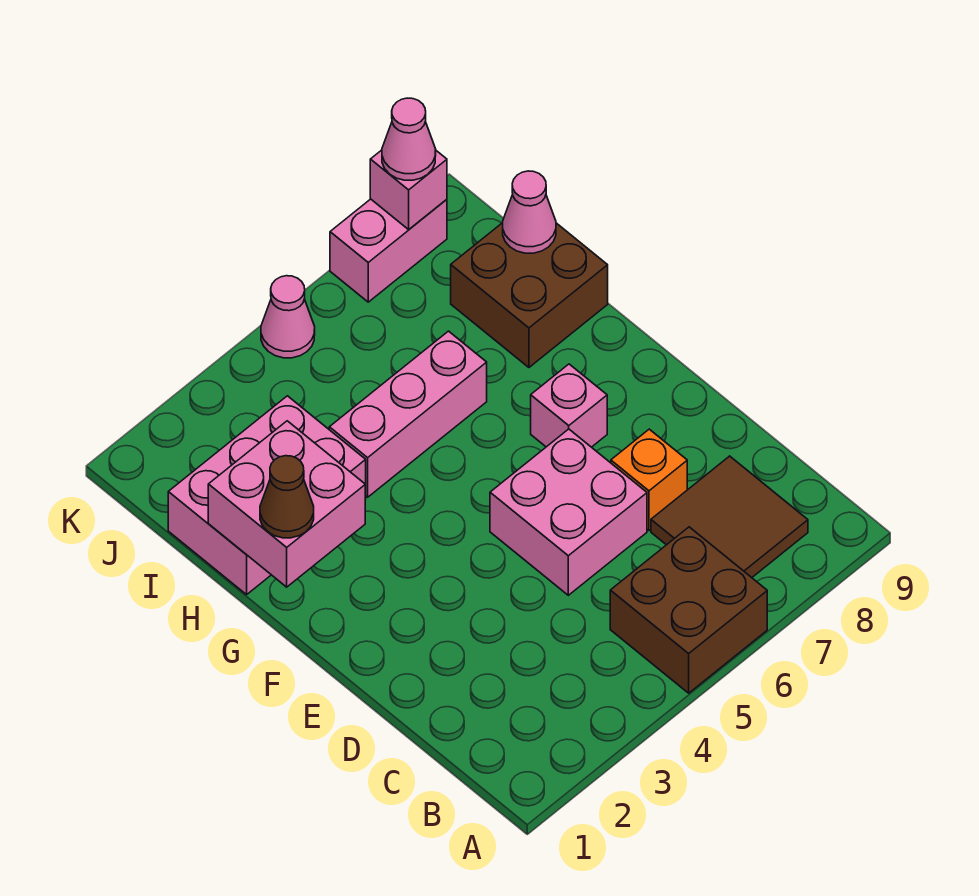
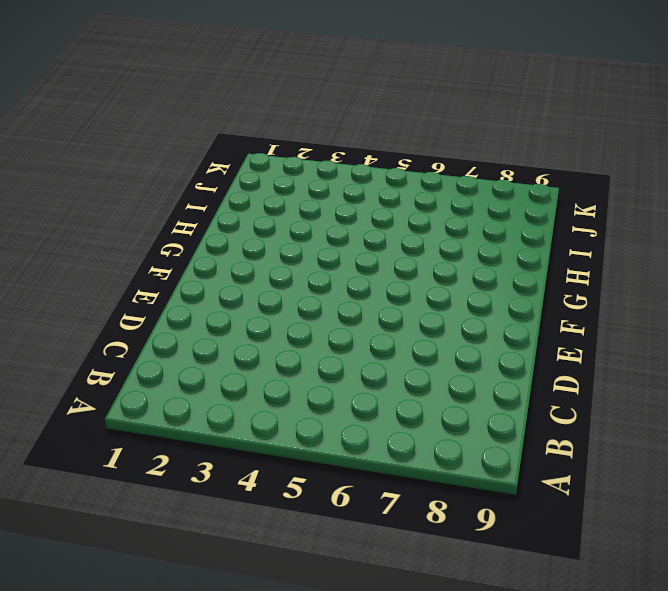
none -> brown 2x2 brick [610,527,767,693]
none -> brown 2x2 tile [651,456,808,578]
none -> pink 2x2 brick [490,429,647,595]

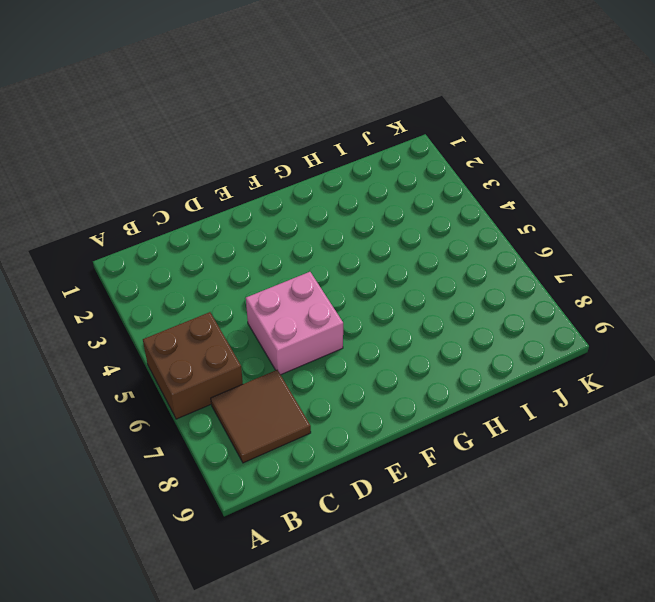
none -> orange 1x1 brick [611,429,687,530]
none -> pink 1x1 brick [531,364,607,447]
none -> pink 2x3 brick [168,396,366,594]

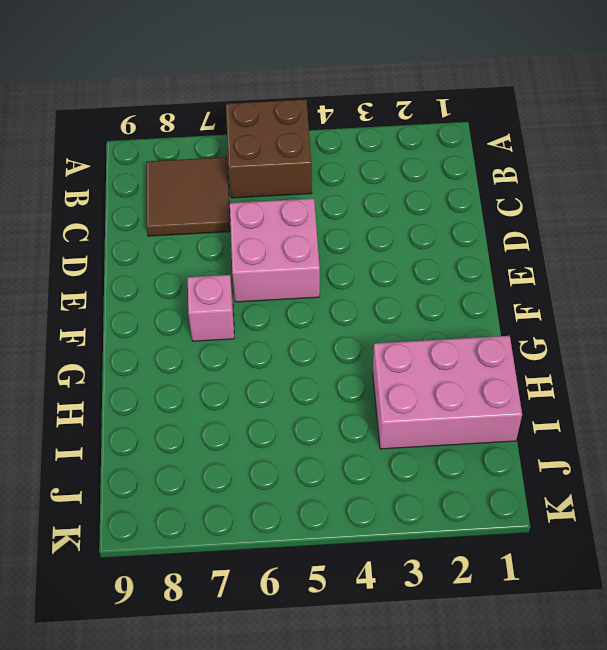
none -> orange 1x1 brick [611,429,687,530]
none -> pink 1x3 brick [329,331,487,497]
none -> brown 2x2 brick [451,223,608,367]

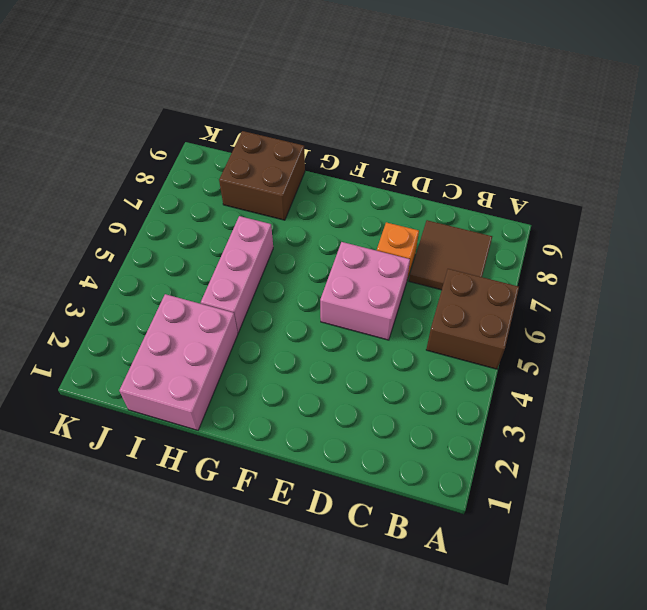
none -> pink 1x1 brick [531,364,607,447]
none -> pink 1x1 cone [261,276,315,358]
none -> pink 1x2 brick [330,199,447,302]

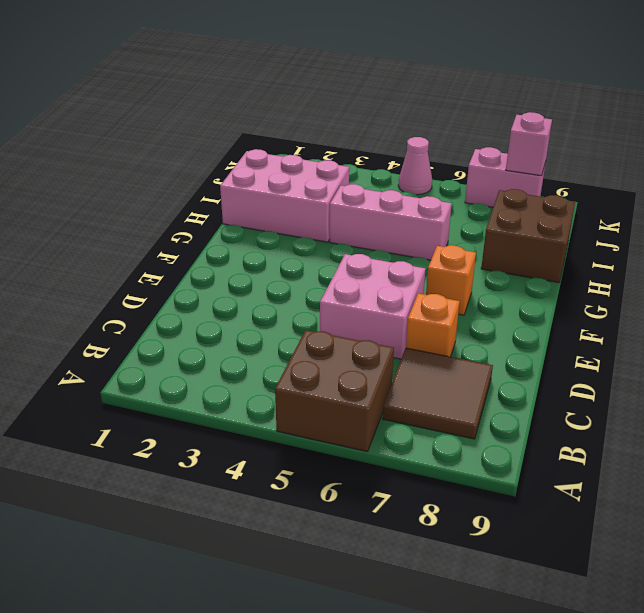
orange 1x1 brick [426,245,476,315] -> pink 1x1 brick [531,364,607,447]
none -> pink 2x2 brick [208,421,365,587]
none -> pink 1x1 cone [503,171,556,253]
none -> brown 1x1 cone [260,456,314,538]

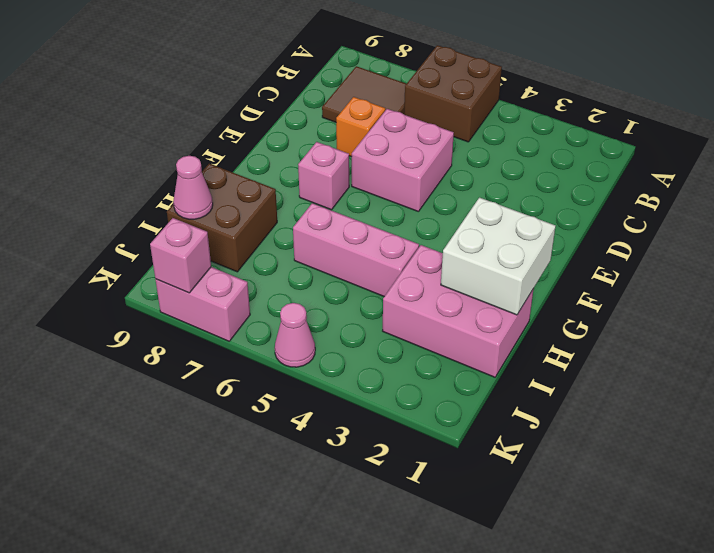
white 2x2 brick [441,198,556,315] -> pink 2x2 brick [208,421,365,587]
none -> brown 1x1 cone [260,456,314,538]
none -> pink 1x1 cone [382,98,436,180]

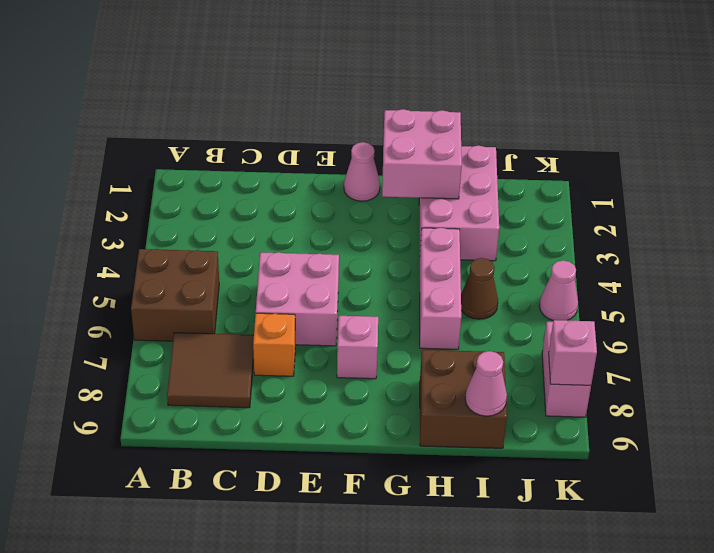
pink 1x1 cone [344,142,380,201] -> pink 1x1 cone moved to [382,98,436,180]
brown 1x1 cone [461,258,498,319] -> brown 1x1 cone moved to [260,456,314,538]

